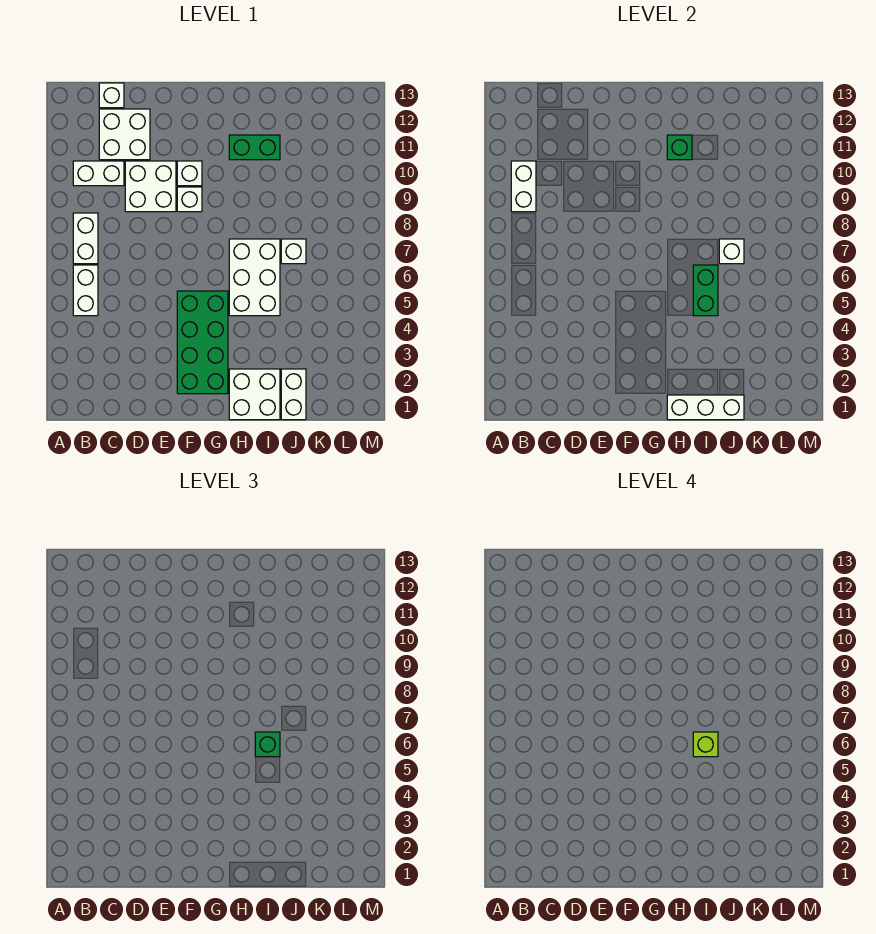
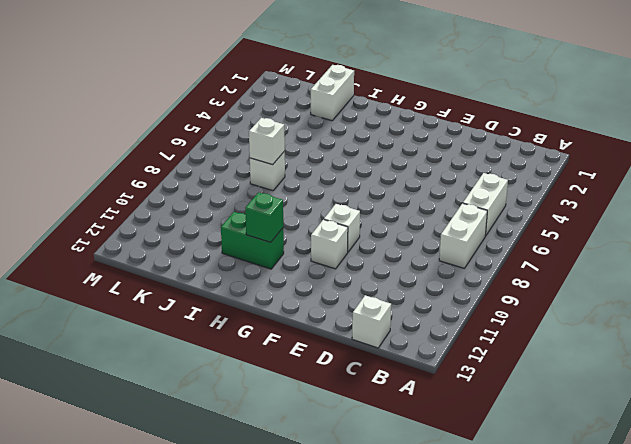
none -> white 1x2 brick [73,161,124,186]
none -> white 2x2 brick [99,109,150,160]
none -> white 2x2 brick [125,161,176,212]

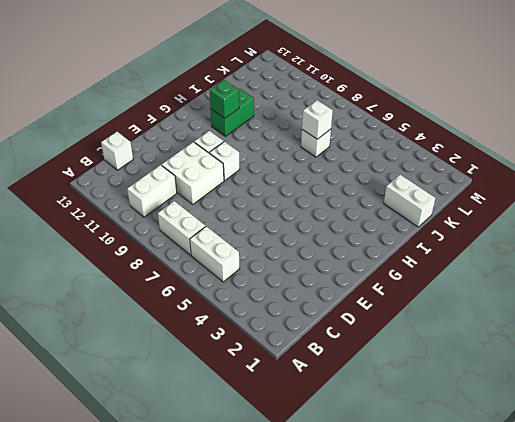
none -> white 2x2 brick [99,109,150,160]
none -> green 2x4 brick [177,291,228,394]
none -> white 2x2 brick [229,369,280,420]

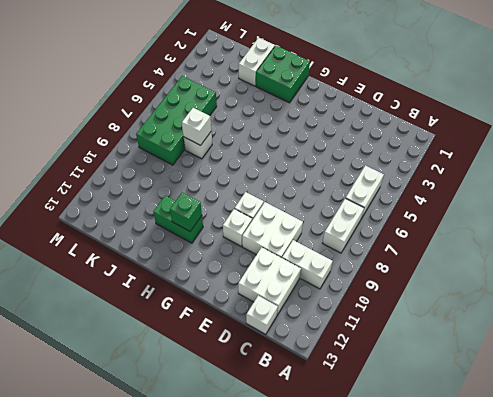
green 2x2 brick [256,46,310,103] -> white 2x2 brick [229,369,280,420]
green 2x4 brick [136,76,217,165] -> green 2x4 brick moved to [177,291,228,394]
none -> white 2x3 brick [229,239,280,316]
none -> white 1x2 brick [511,161,536,212]
none -> white 1x3 brick [667,395,744,420]

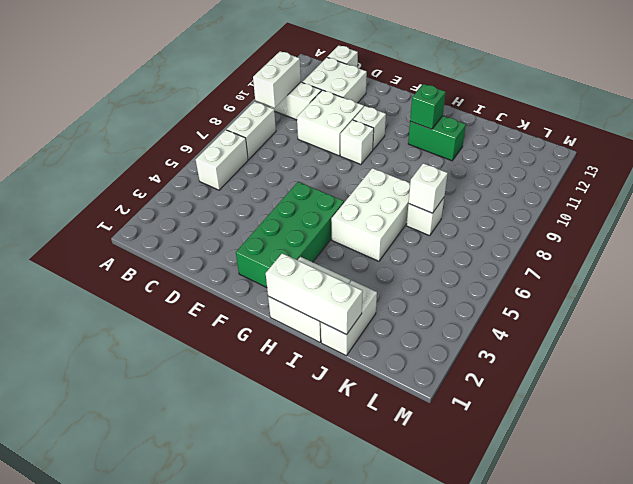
none -> green 1x2 brick [693,265,718,316]
none -> green 1x1 brick [255,732,280,757]
none -> lime 1x1 brick [693,732,718,757]

